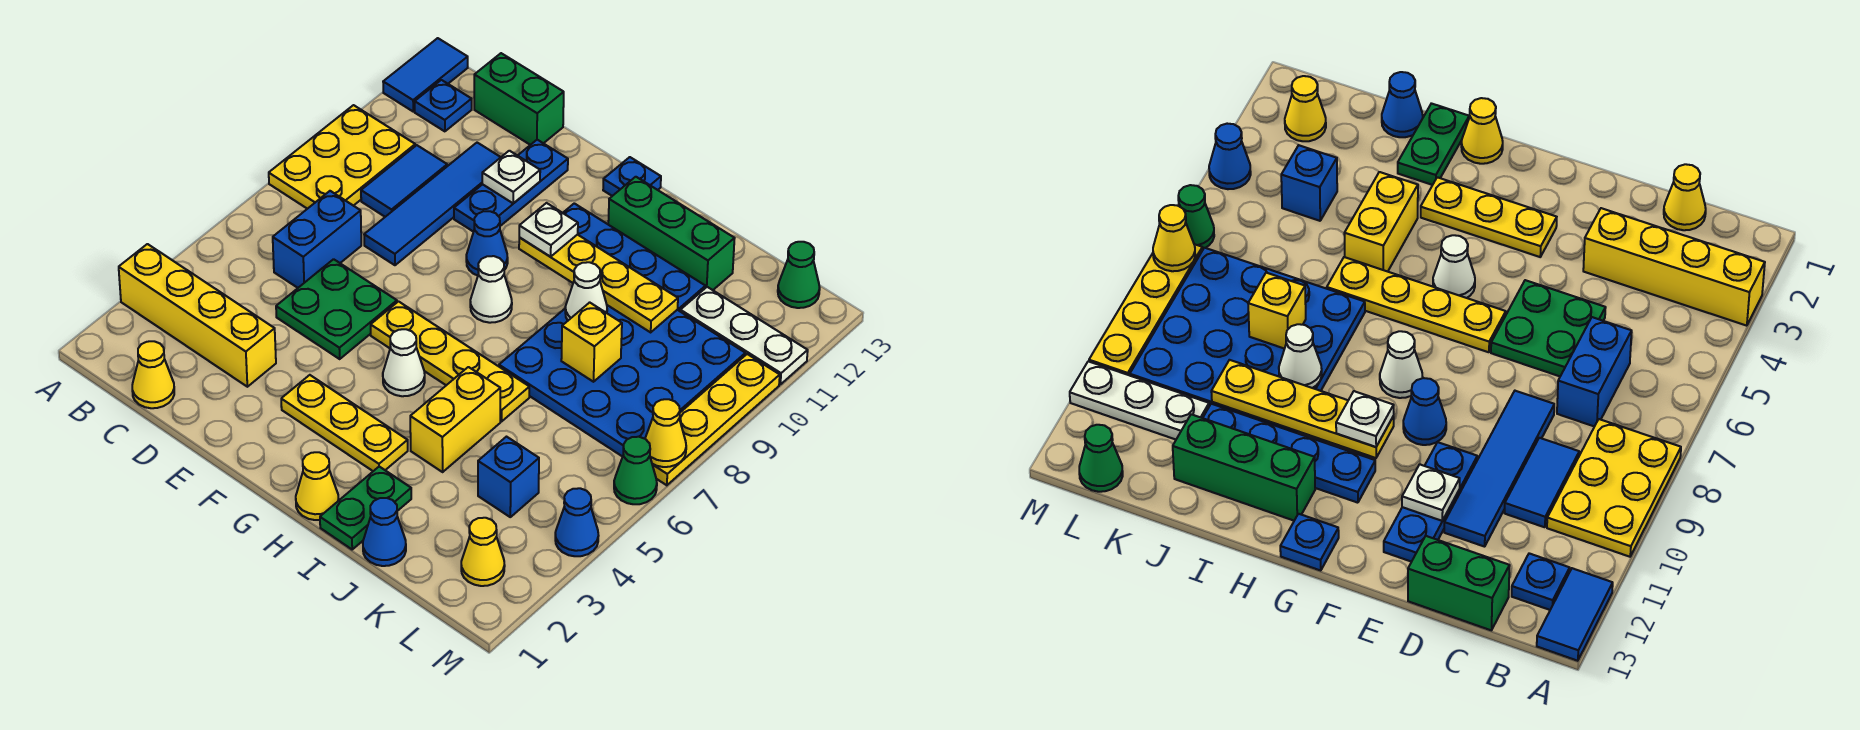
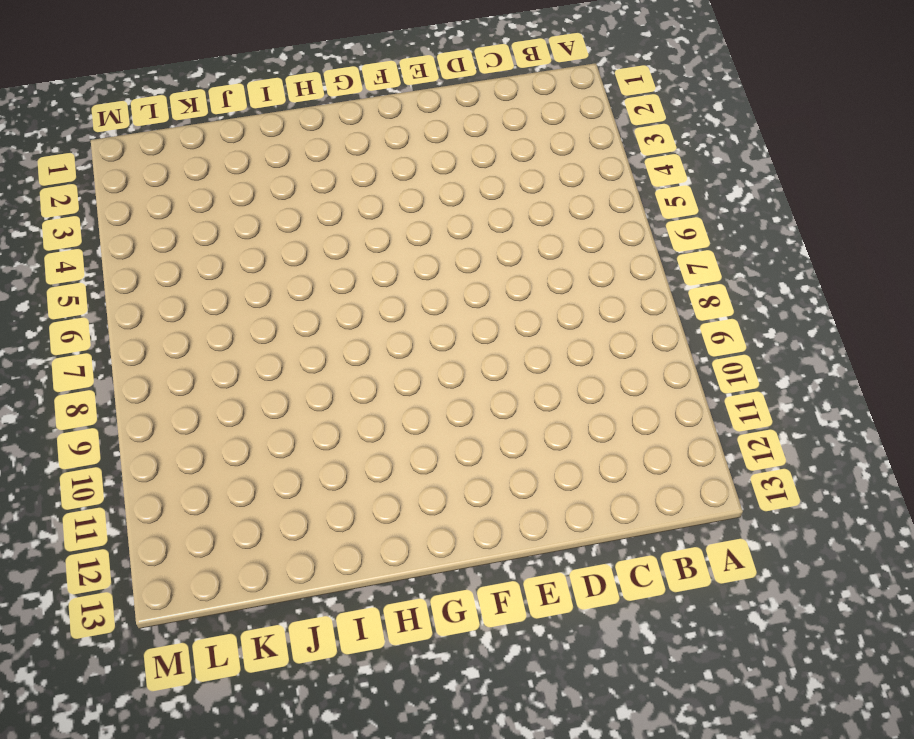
none -> yellow 1x4 brick [119,244,276,387]
none -> yellow 2x3 plate [269,105,415,209]
none -> blue 1x2 tile [383,38,468,111]
none -> blue 1x1 plate [415,80,472,131]

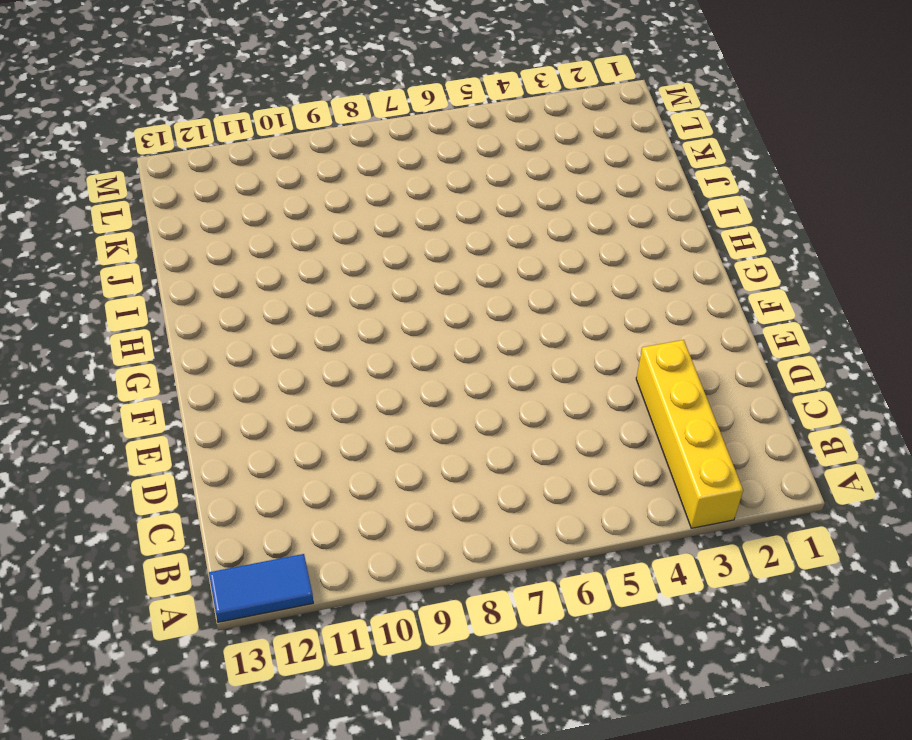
none -> yellow 2x3 plate [269,105,415,209]
none -> blue 1x1 plate [415,80,472,131]
none -> yellow 1x1 cone [132,341,174,408]
none -> blue 1x2 brick [273,191,361,288]

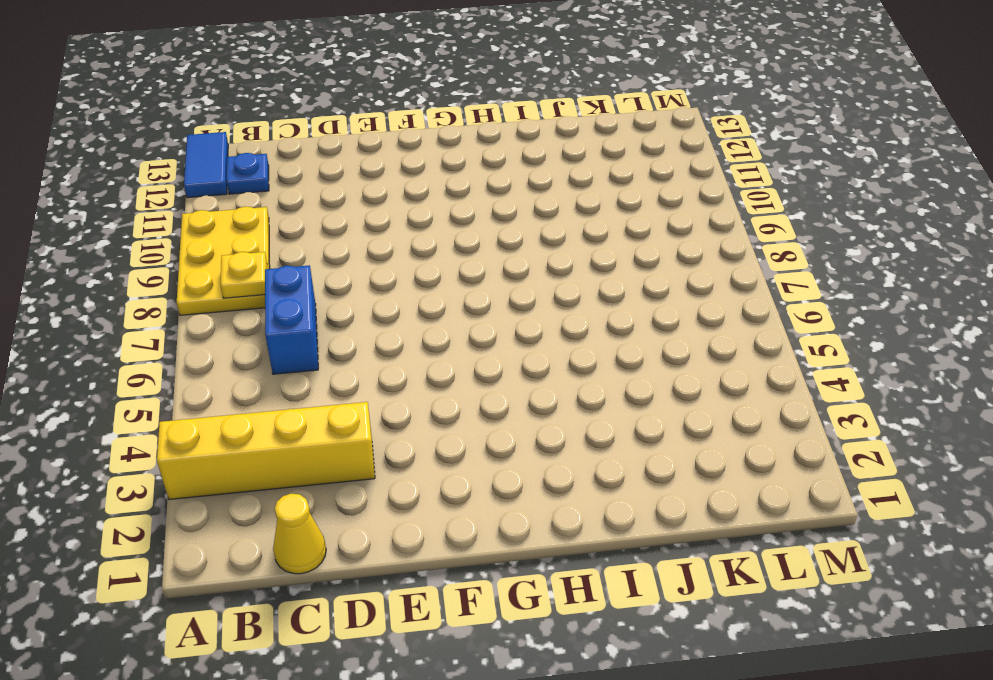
yellow 1x1 plate [220,252,267,298] -> none
none -> blue 1x2 tile [361,145,447,217]
none -> green 1x2 brick [474,53,564,145]
none -> green 2x2 plate [276,259,397,359]
none -> blue 1x4 tile [364,143,501,265]

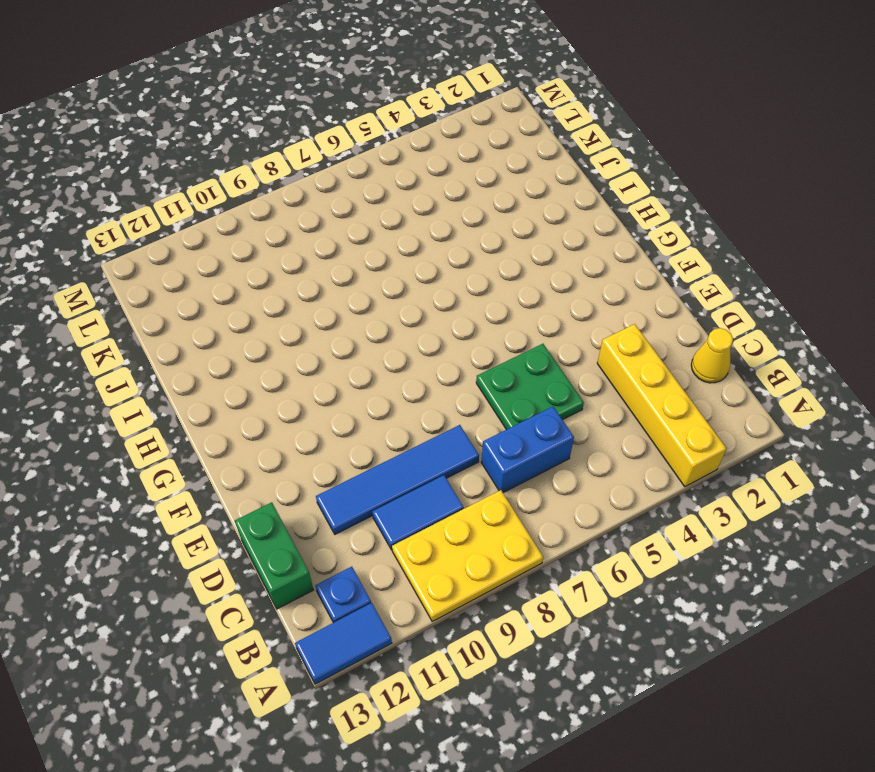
none -> blue 1x3 plate [454,140,568,232]
none -> yellow 1x3 plate [281,375,408,471]
none -> yellow 1x4 plate [371,302,529,422]
none -> blue 1x1 cone [466,211,508,276]

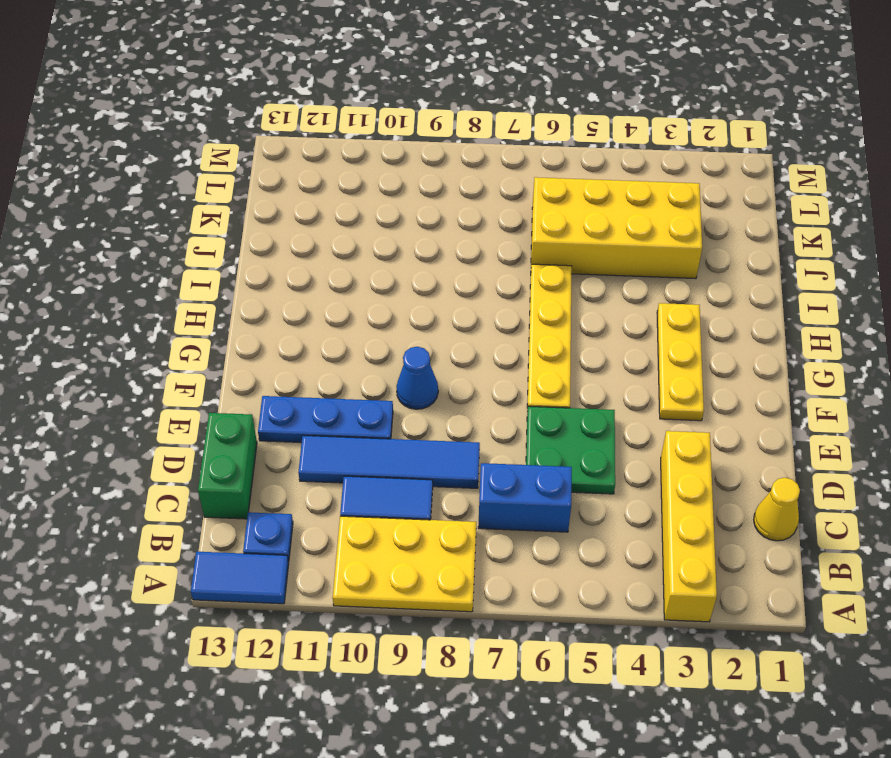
yellow 2x4 brick [531,177,702,279] -> blue 1x1 brick [478,437,539,517]
none -> white 1x1 cone [383,329,425,396]
none -> white 1x1 cone [470,256,512,323]
none -> blue 1x4 plate [563,203,705,311]
none -> blue 1x1 plate [603,157,661,196]

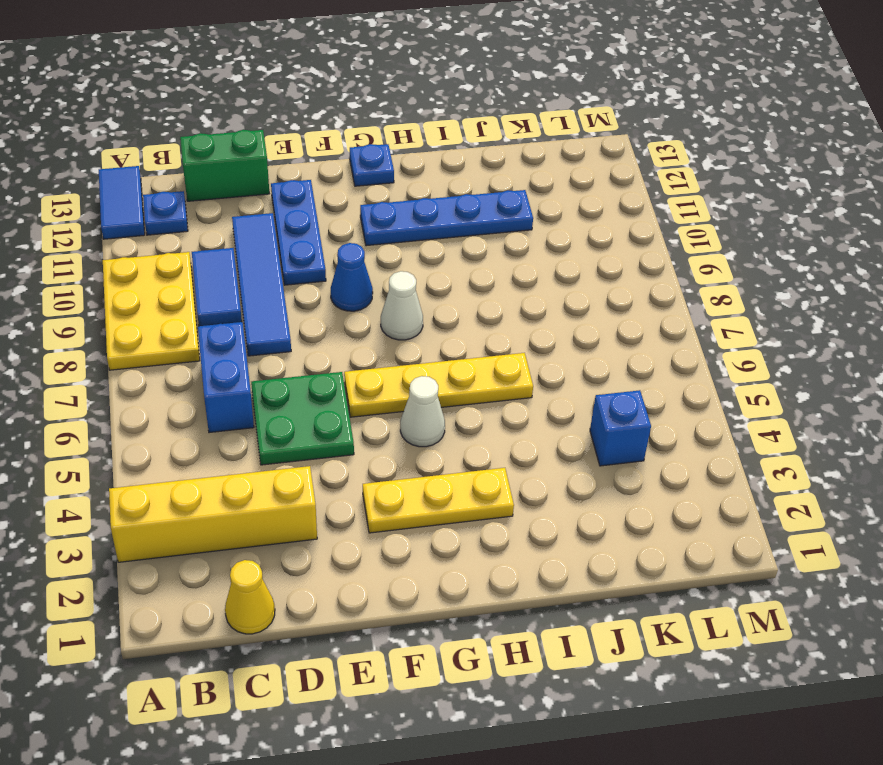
none -> yellow 1x1 cone [296,452,338,520]
none -> green 1x3 brick [608,177,735,290]
none -> green 1x2 plate [320,467,411,549]
none -> yellow 1x2 brick [410,367,500,472]

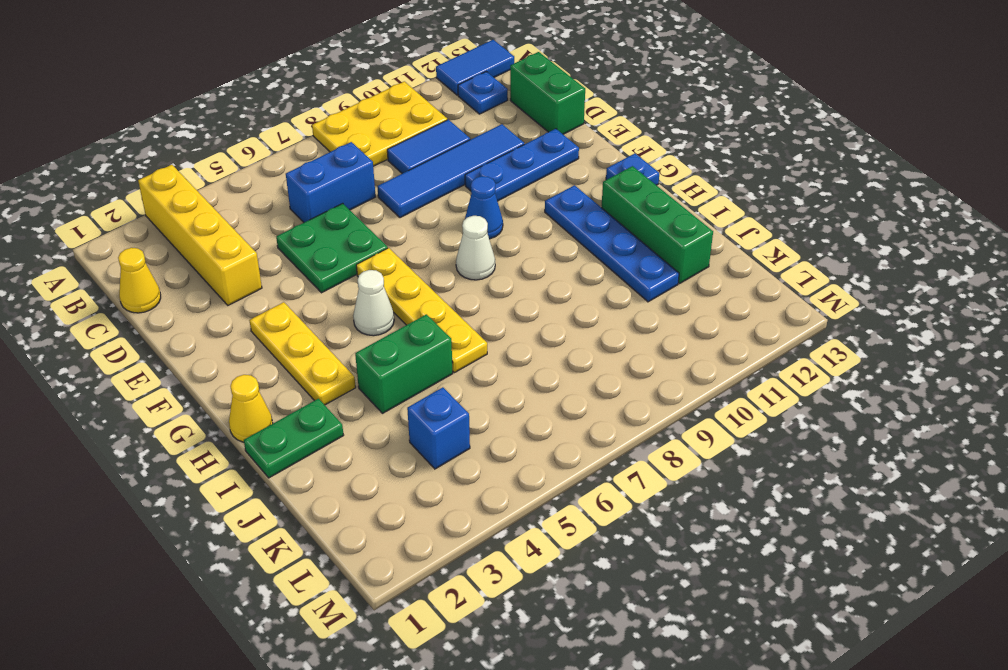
green 1x2 brick [355,314,453,413] -> yellow 1x2 brick [410,367,500,472]
none -> blue 4x4 plate [499,305,745,457]
none -> blue 1x1 cone [363,498,406,566]
none -> white 1x3 plate [680,287,808,384]
none -> yellow 1x1 cone [461,518,505,586]

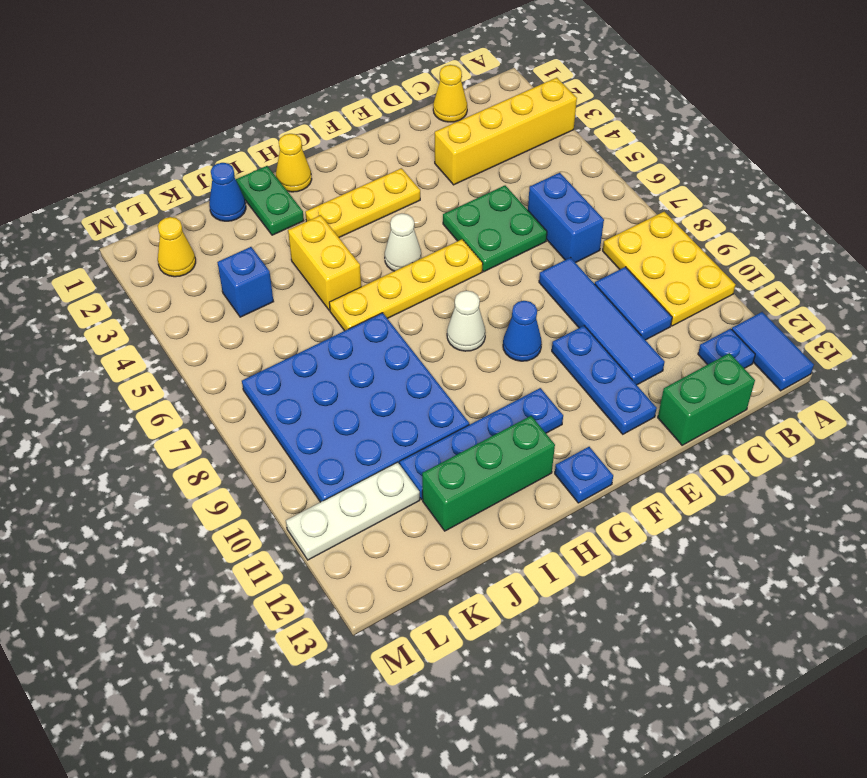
none -> green 1x1 cone [778,242,820,308]
none -> blue 1x1 cone [555,488,599,556]
none -> green 1x1 cone [614,437,657,504]
none -> yellow 1x4 plate [652,354,780,485]

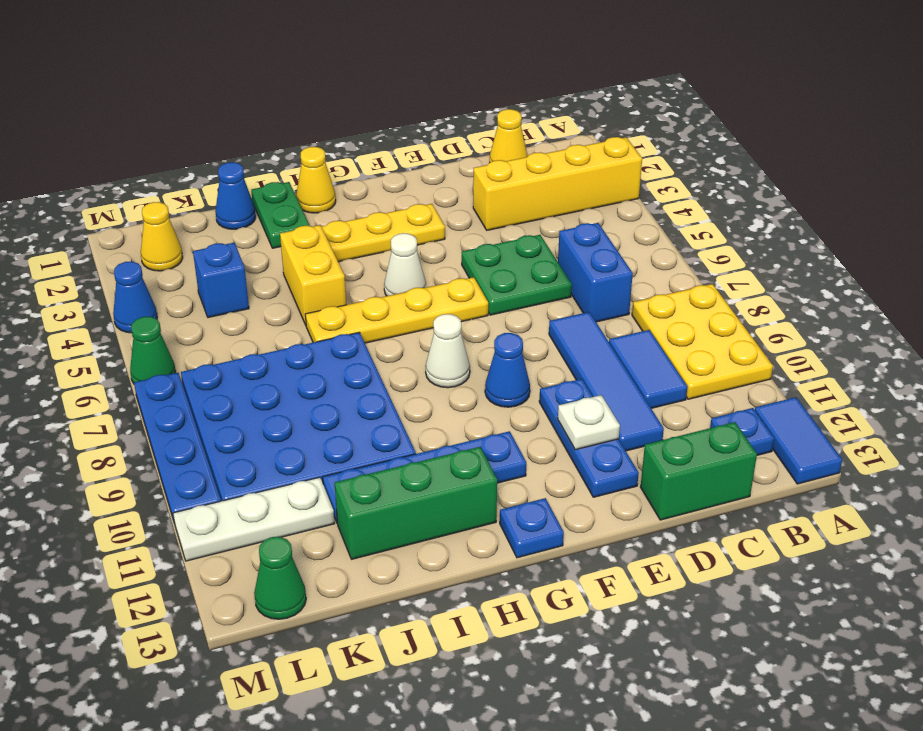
blue 1x4 plate [134,373,221,523] -> yellow 1x4 plate [652,354,780,485]
none -> yellow 1x4 plate [519,235,678,332]
none -> white 1x1 cone [565,262,607,320]
none -> yellow 1x1 brick [561,302,622,382]
none -> yellow 1x1 cone [645,399,686,467]

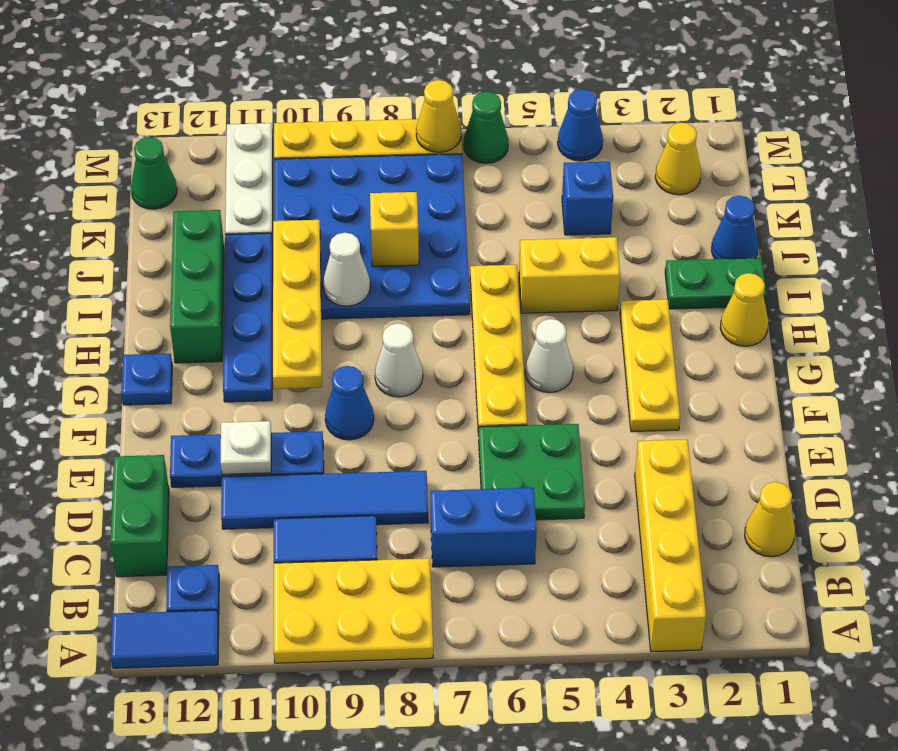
none -> white 1x1 plate [519,203,578,257]

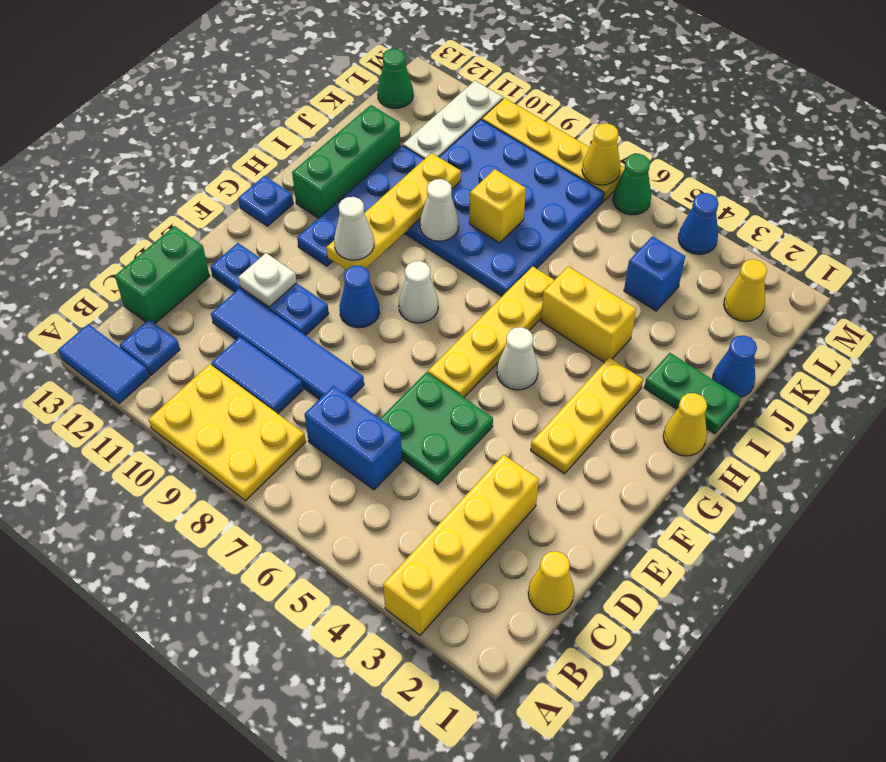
white 1x1 cone [334,197,374,260] -> white 1x1 plate [519,203,578,257]

